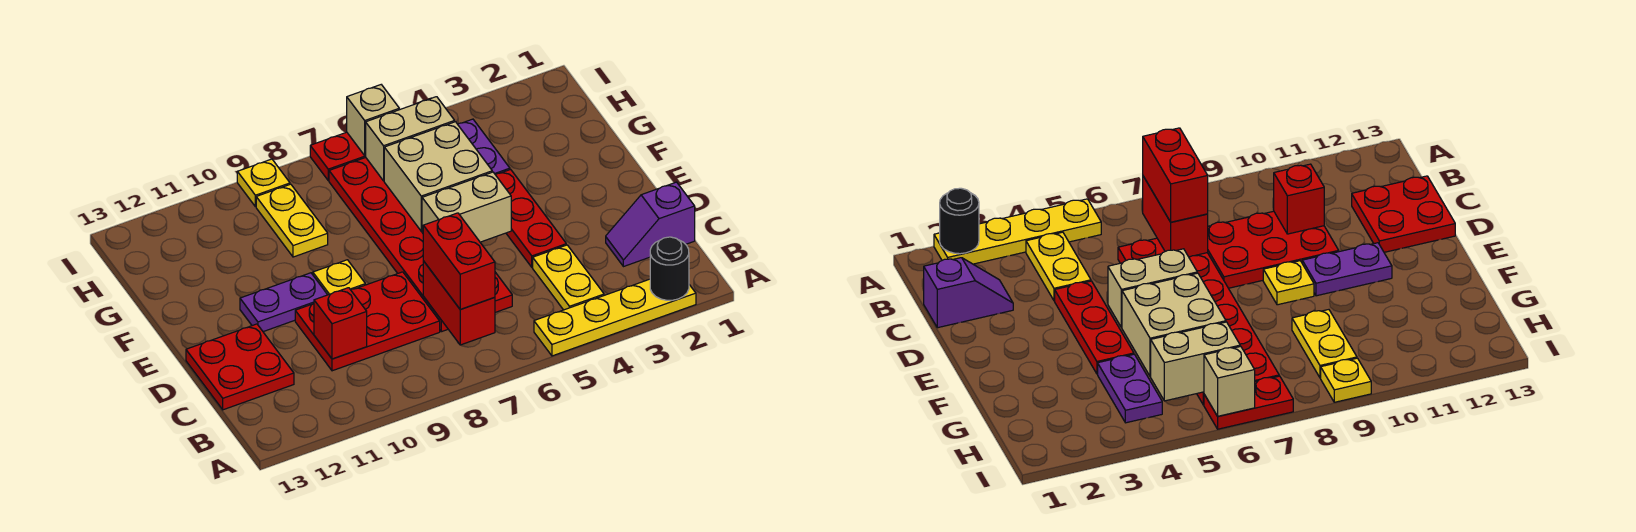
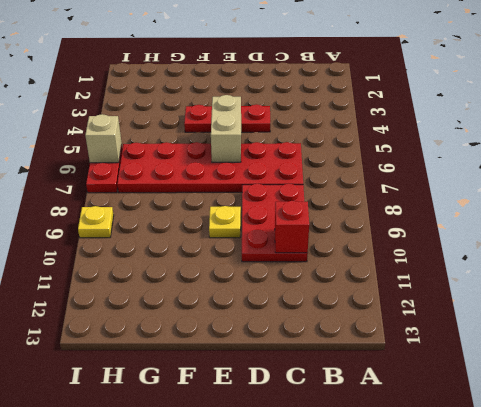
none -> yellow 1x4 plate [534,279,696,356]
none -> yellow 1x2 plate [533,245,604,310]
none -> purple 1x2 slope [606,182,695,267]

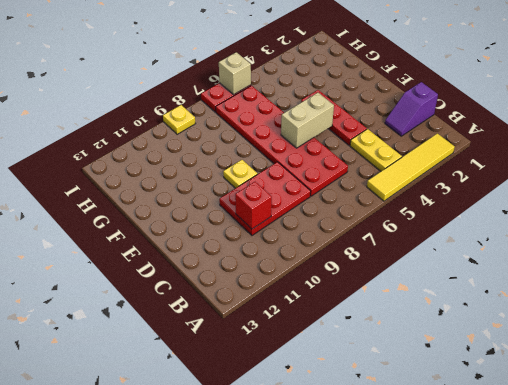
yellow 1x4 tile [367,133,455,201] -> yellow 1x4 plate [534,279,696,356]
none -> red 2x2 plate [186,324,294,410]
none -> purple 1x2 plate [240,273,327,332]
none -> purple 1x2 plate [458,119,510,175]

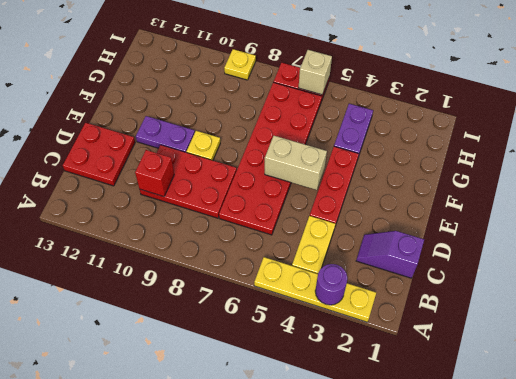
purple 1x1 round brick [315,264,347,305] -> none
none -> yellow 1x2 plate [256,184,328,257]
none -> black 1x1 round brick [650,237,689,300]
none -> red 1x2 brick [423,261,495,345]

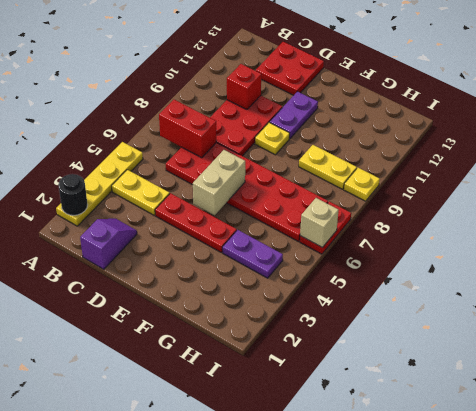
none -> tan 2x2 brick [384,122,492,231]
none -> tan 1x2 brick [366,97,455,181]
none -> red 1x2 brick [423,213,495,309]

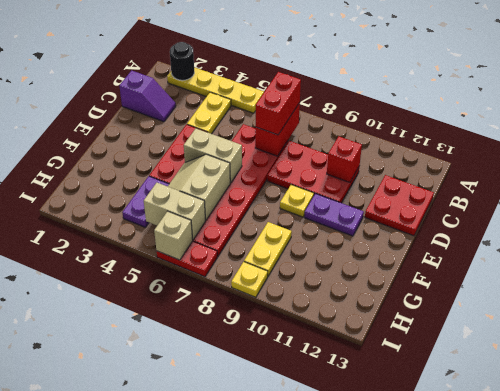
tan 2x2 slope [168,154,230,220] -> tan 2x2 brick [384,122,492,231]

